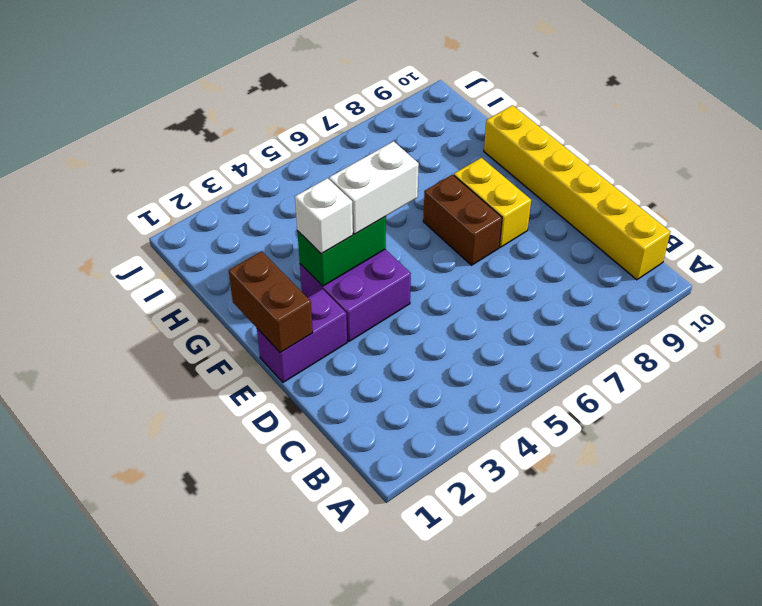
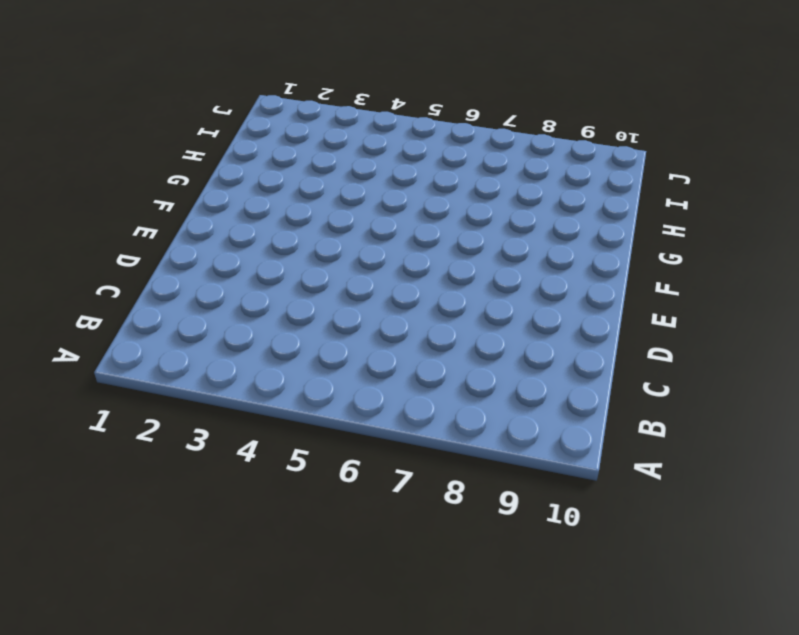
none -> yellow 1x6 brick [484,105,670,280]
none -> purple 1x2 brick [257,289,347,382]

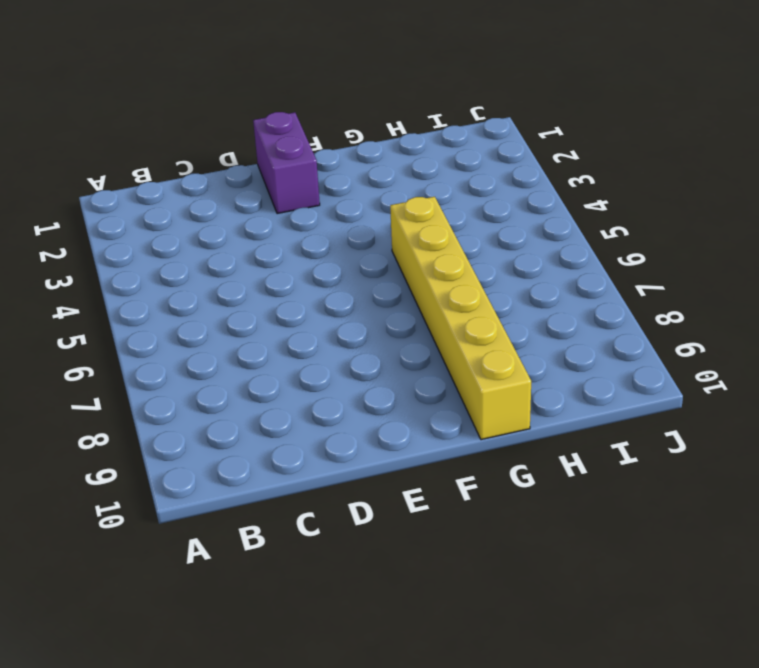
yellow 1x6 brick [390,197,531,440] -> yellow 1x6 brick turned to [484,105,670,280]
none -> purple 2x2 brick [300,249,411,341]
none -> brown 1x2 brick [423,175,502,265]

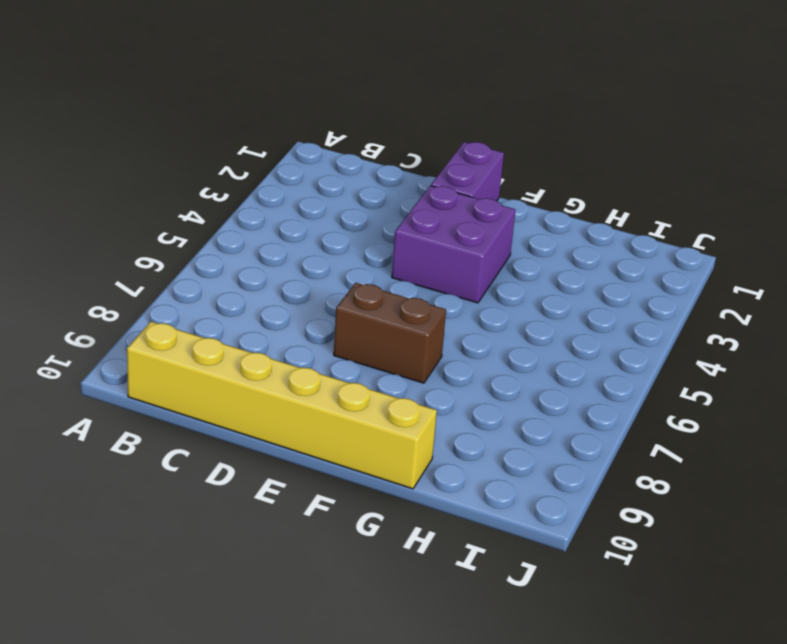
none -> yellow 1x2 brick [454,158,531,247]
none -> brown 1x2 brick [229,251,313,353]

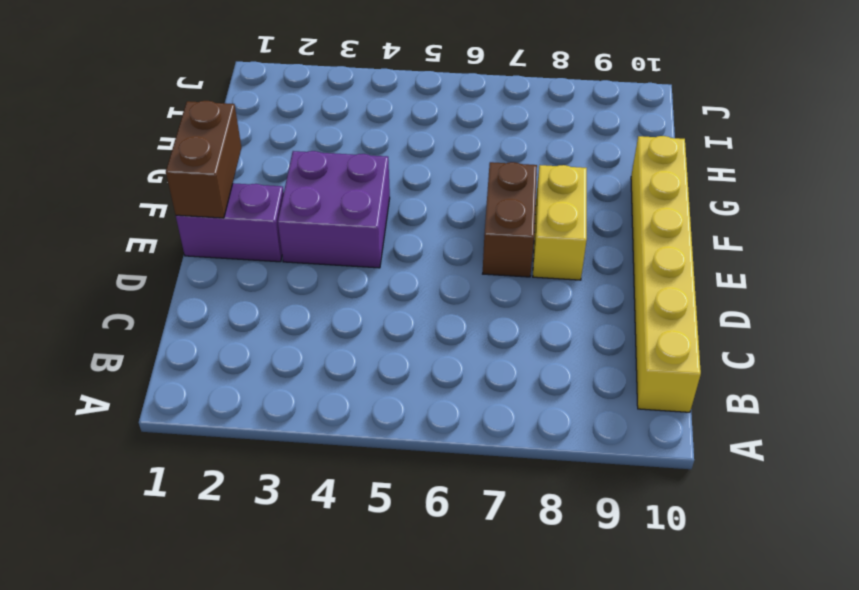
none -> green 1x2 brick [297,217,386,286]
none -> white 1x1 brick [295,178,353,254]

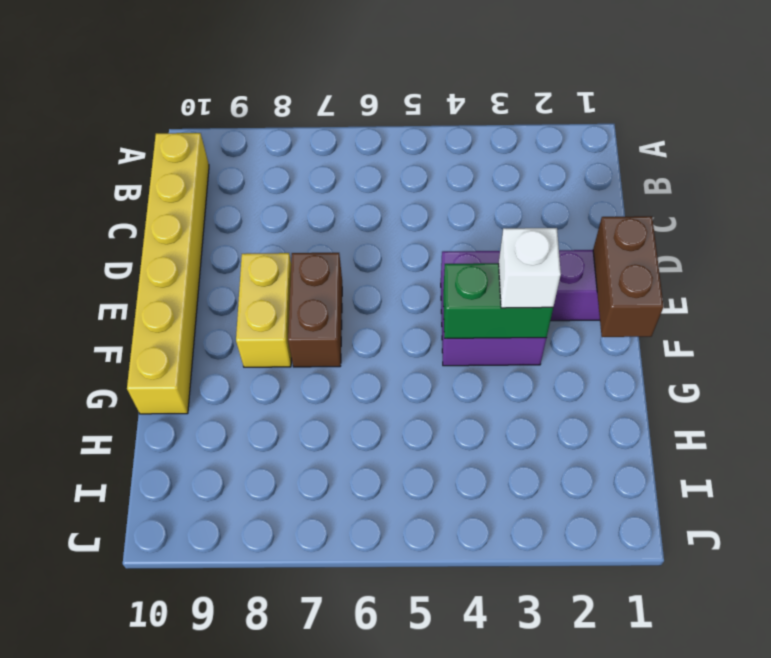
none -> white 1x2 brick [329,141,419,234]

